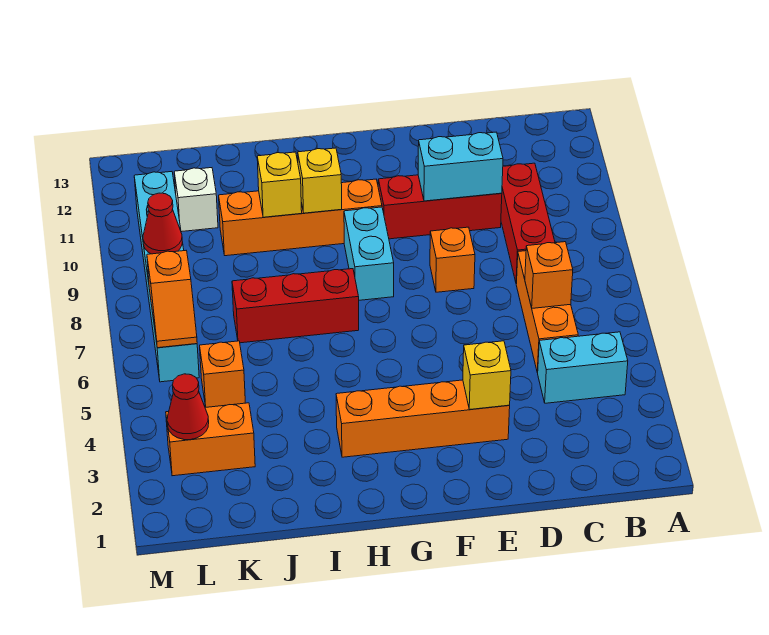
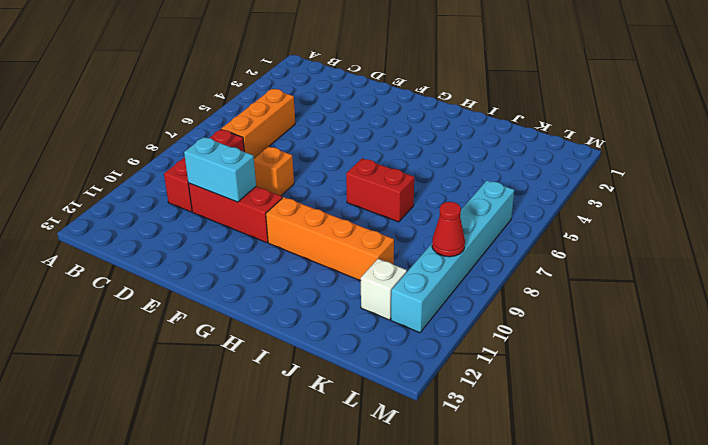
red 1x2 brick [346,159,414,222] -> red 1x3 brick [232,269,359,343]
none -> cyan 1x2 brick [538,332,628,403]
none -> orange 1x4 brick [336,380,510,457]
none -> cyan 1x2 brick [344,207,394,300]

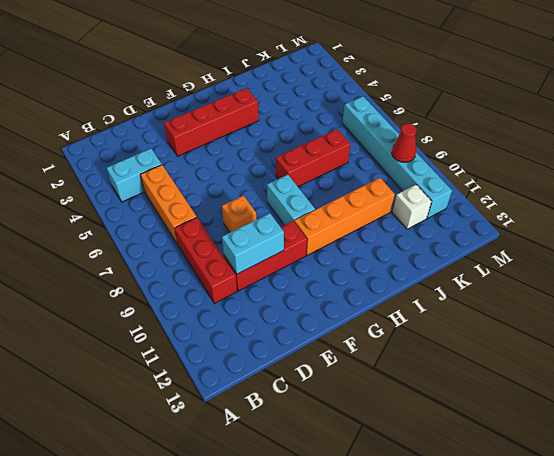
red 1x4 brick [164,88,259,156] -> orange 1x4 brick [336,380,510,457]
none -> orange 1x2 brick [166,403,255,476]
none -> orange 1x1 brick [200,341,245,407]
none -> orange 1x1 brick [525,242,573,308]

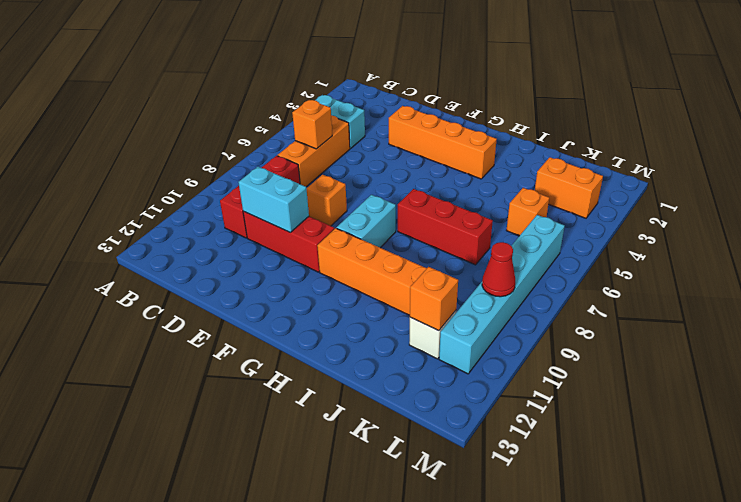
orange 1x1 brick [410,267,458,331] -> none
none -> yellow 1x1 brick [463,341,511,409]
none -> yellow 1x1 brick [298,148,342,213]
none -> yellow 1x1 brick [257,152,302,217]

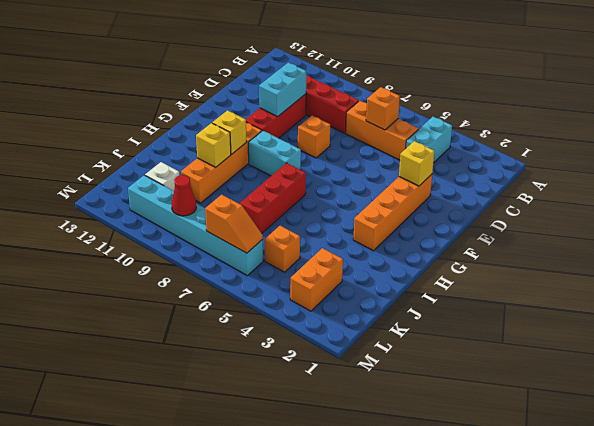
none -> red 1x1 cone [167,374,209,440]

